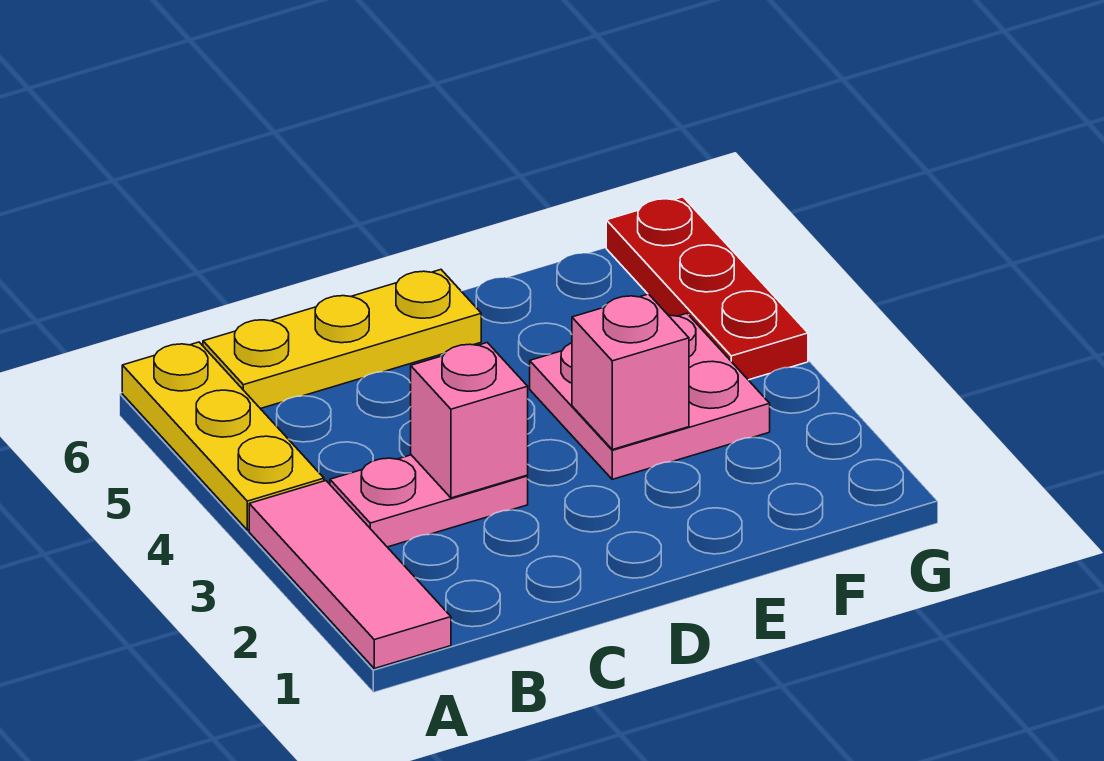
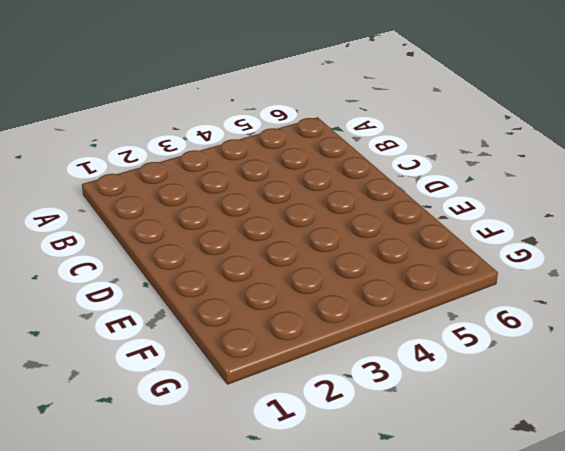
none -> pink 1x3 tile [249,481,451,668]
none -> yellow 1x3 plate [122,342,324,530]

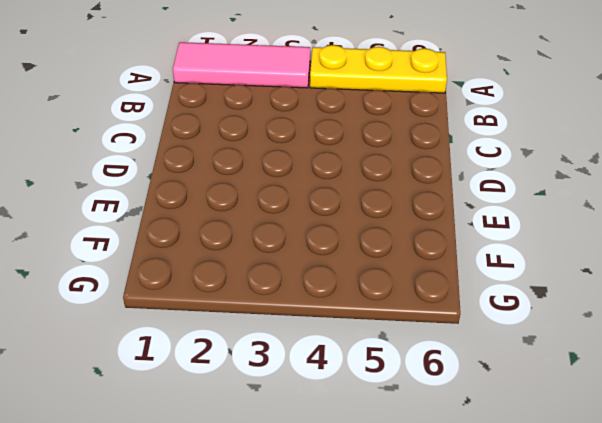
none -> pink 1x2 plate [330,455,528,547]
none -> yellow 1x3 plate [203,270,481,409]

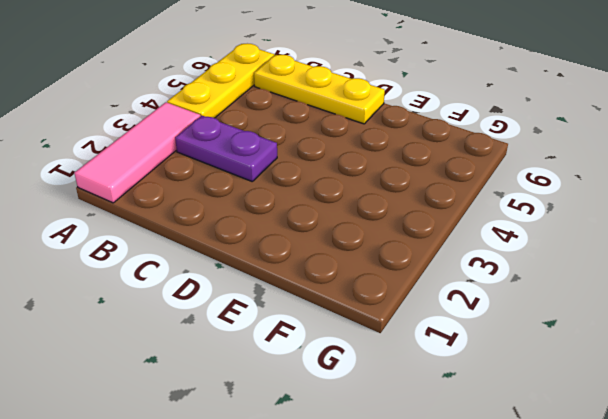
purple 1x2 plate [175,116,277,181] -> pink 1x2 plate [330,455,528,547]
none -> pink 2x2 plate [530,313,770,479]
none -> red 1x3 plate [606,197,808,380]

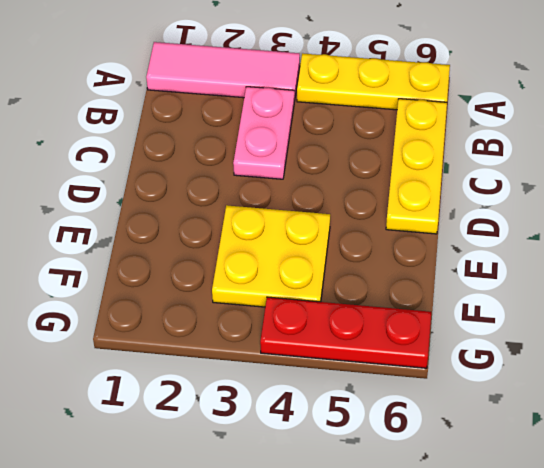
yellow 2x2 plate [212,205,330,307] -> pink 2x2 plate [530,313,770,479]
none -> pink 1x1 brick [411,343,528,498]
none -> pink 1x1 brick [572,294,689,450]

